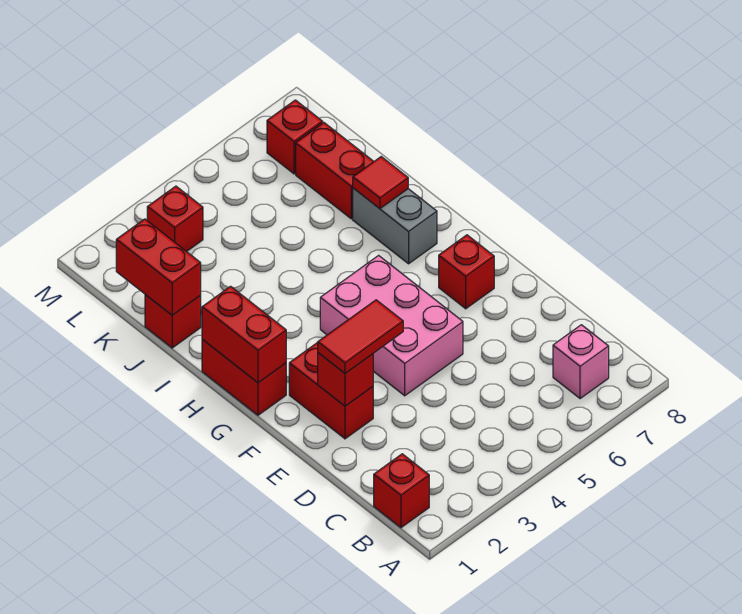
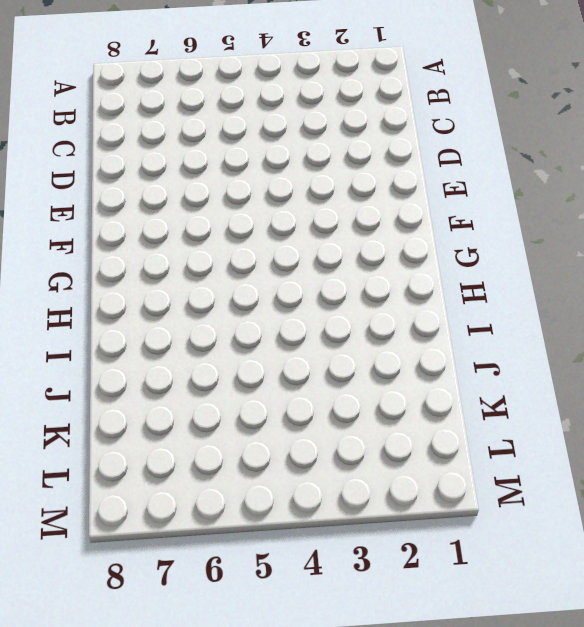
none -> red 1x1 brick [374,454,429,528]
none -> pink 1x1 brick [553,325,609,399]
none -> red 1x2 brick [289,342,373,439]

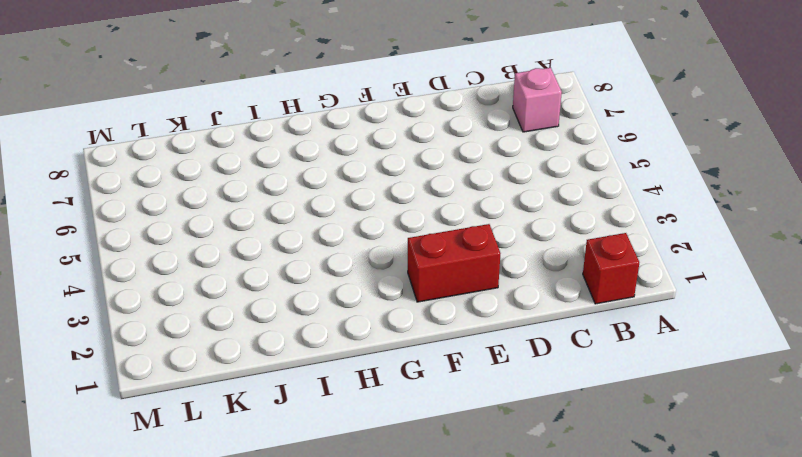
none -> pink 2x3 brick [320,255,463,396]
none -> red 1x1 brick [439,235,494,309]
none -> red 1x2 brick [202,340,286,415]

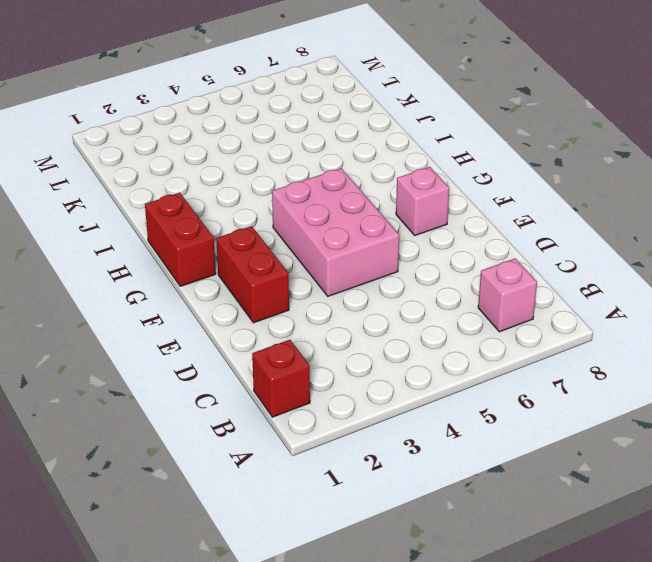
pink 1x1 brick [396,167,449,235] -> red 1x1 brick [439,235,494,309]
none -> grey 1x2 brick [353,188,437,264]
none -> red 1x1 brick [145,295,201,348]
none -> red 1x2 brick [296,123,374,219]

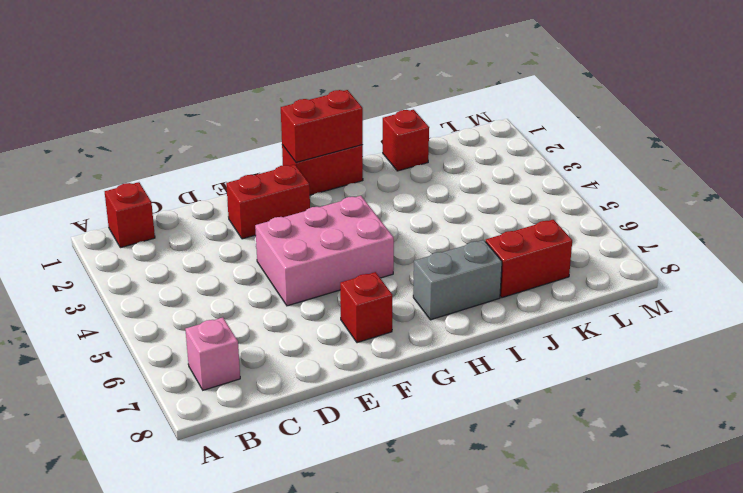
none -> red 1x1 brick [147,186,203,252]
none -> red 1x1 brick [267,100,323,174]
none -> red 1x1 brick [318,353,373,406]

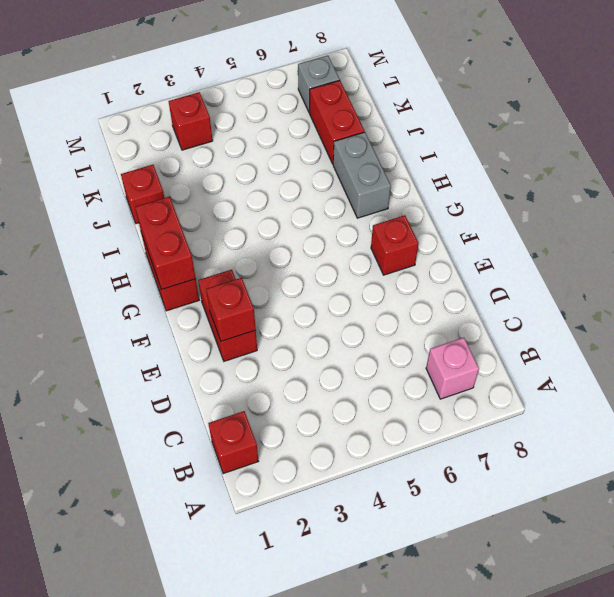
grey 1x1 brick [298,56,340,113] -> red 1x1 brick [267,100,323,174]
none -> pink 2x3 brick [320,255,463,396]
none -> red 1x1 tile [353,157,408,209]
none -> red 1x2 brick [116,219,201,315]

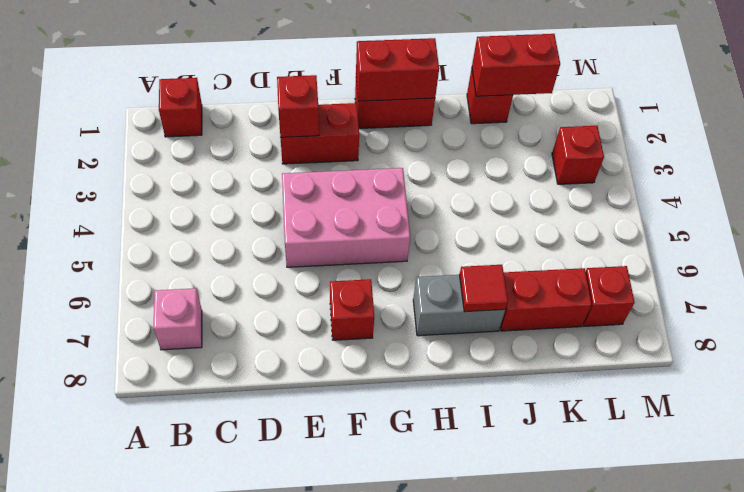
none -> red 1x2 tile [318,300,403,373]

